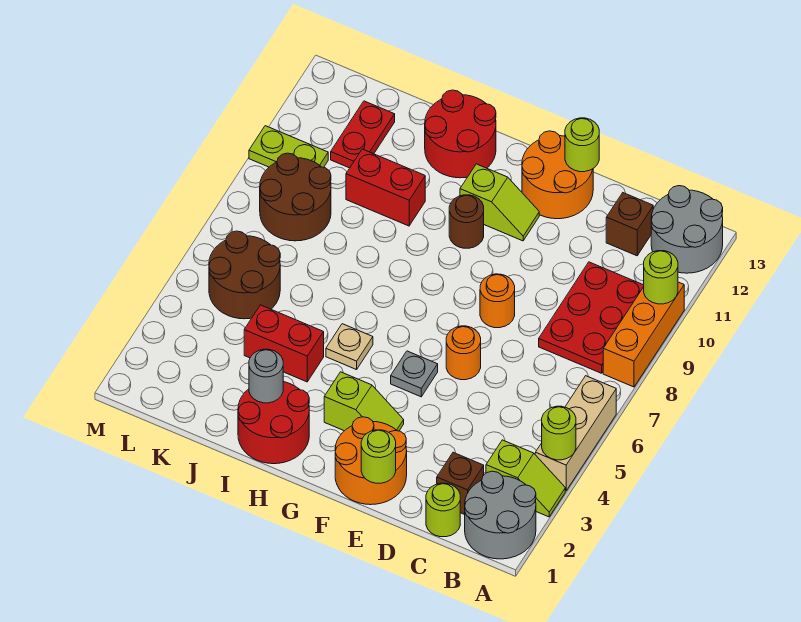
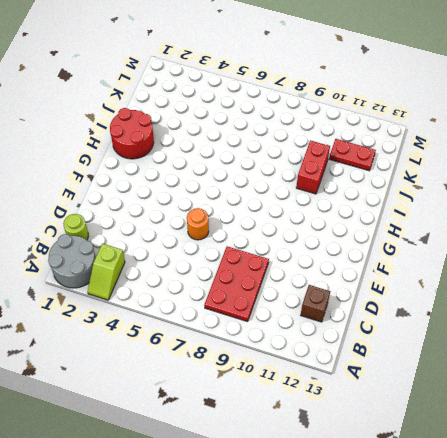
red 2x3 plate [204,246,269,322] -> red 2x3 plate turned to [539,262,644,373]
none -> tan 1x3 brick [535,376,616,491]
none -> orange 1x3 brick [603,282,684,387]
none -> grey 2x2 round brick [651,186,723,273]
none -> brown 1x1 brick [437,452,484,515]

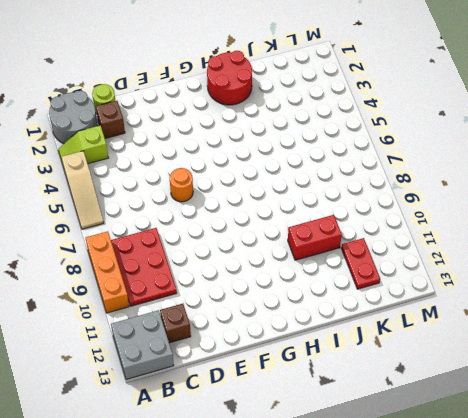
tan 1x3 slope [62,151,104,229] -> tan 1x3 brick [535,376,616,491]
grey 2x2 brick [111,310,174,379] -> grey 2x2 round brick [651,186,723,273]
none -> orange 2x2 round brick [335,417,407,505]
none -> orange 1x1 round brick [480,274,515,328]
none -> orange 2x2 round brick [522,131,593,219]
none -> lime 1x2 slope [324,372,404,431]

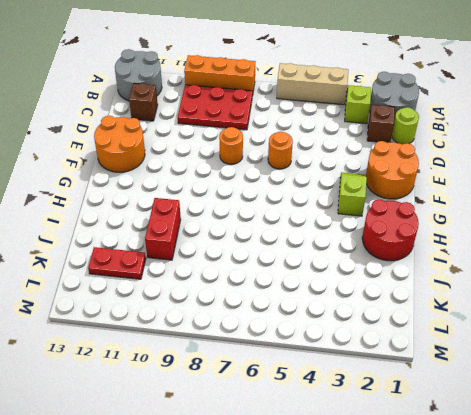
none -> grey 1x1 plate [391,351,438,397]
none -> lime 1x2 slope [460,164,539,241]
none -> brown 1x1 round brick [449,195,484,248]
none -> tan 1x1 plate [326,324,373,370]

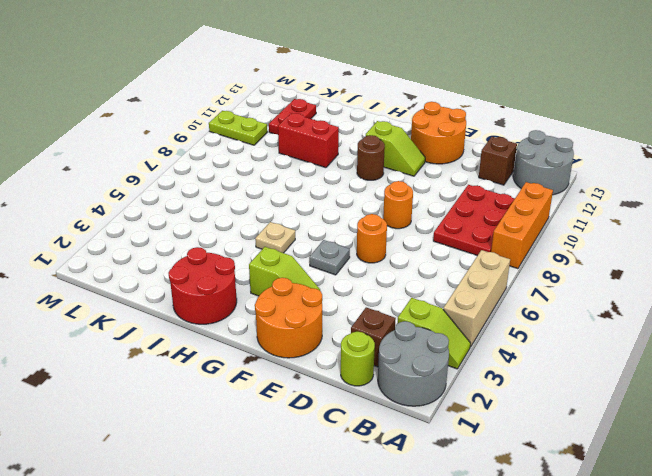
none -> red 2x2 round brick [425,90,496,178]
none -> red 1x2 brick [244,305,324,382]
none -> brown 2x2 round brick [209,231,280,319]
none -> brown 2x2 round brick [260,153,331,241]

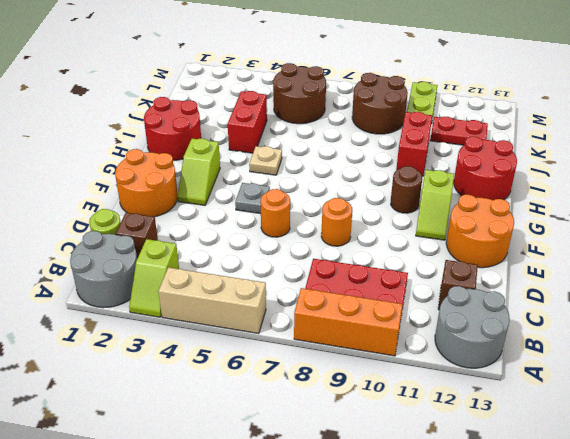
none -> lime 1x1 round brick [542,406,576,460]
none -> lime 1x1 round brick [644,251,678,304]
none -> lime 1x1 round brick [361,430,396,483]
none -> lime 1x1 round brick [565,118,599,172]

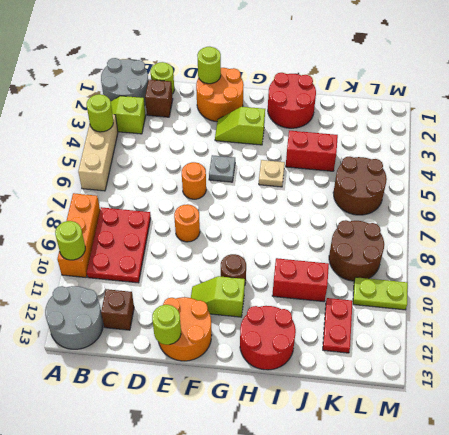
none -> grey 1x1 round brick [249,349,283,403]

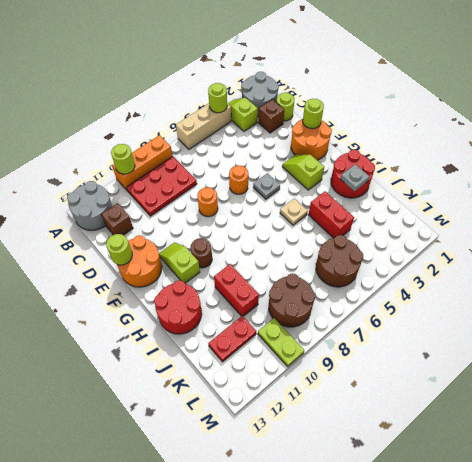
grey 1x1 plate [341,164,369,191] -> grey 1x1 round brick [249,349,283,403]

